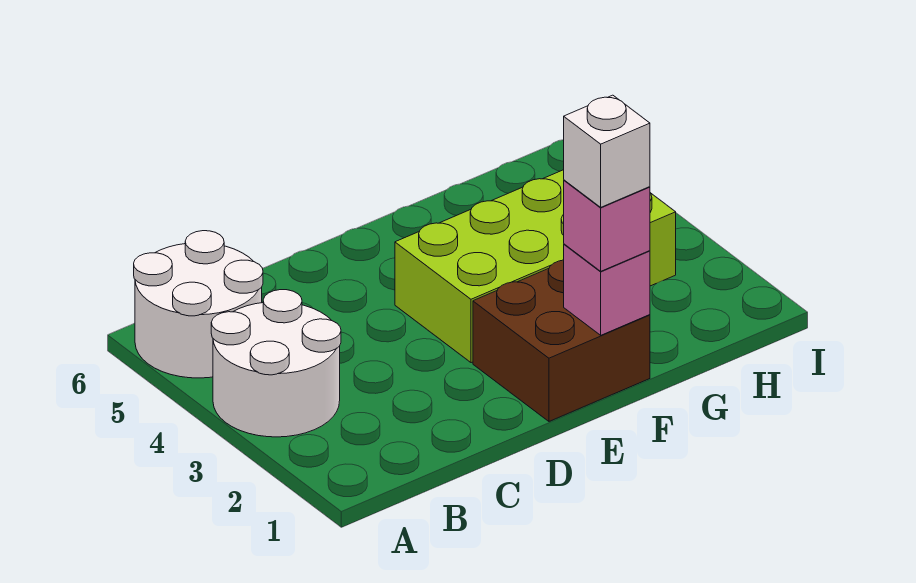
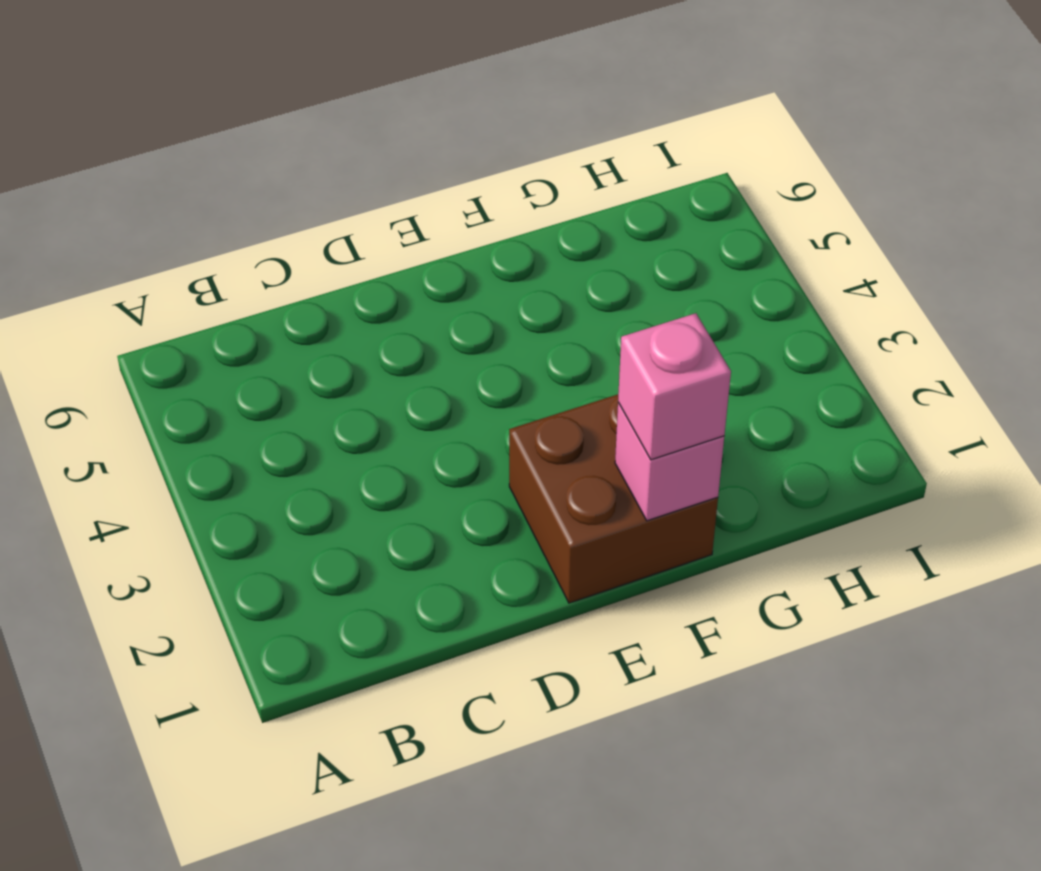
none -> white 2x2 round brick [211,290,341,437]
none -> white 2x2 round brick [134,231,263,378]

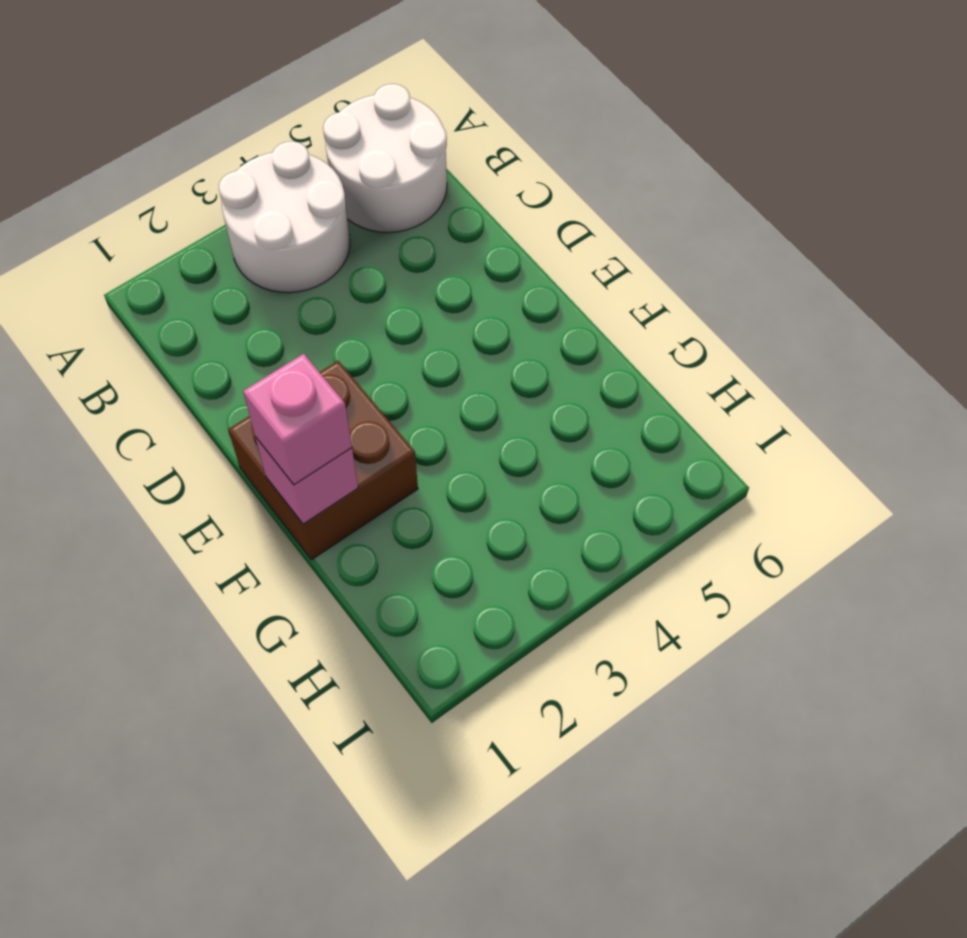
none -> lime 2x4 brick [395,170,676,363]
none -> white 1x1 brick [564,95,650,207]

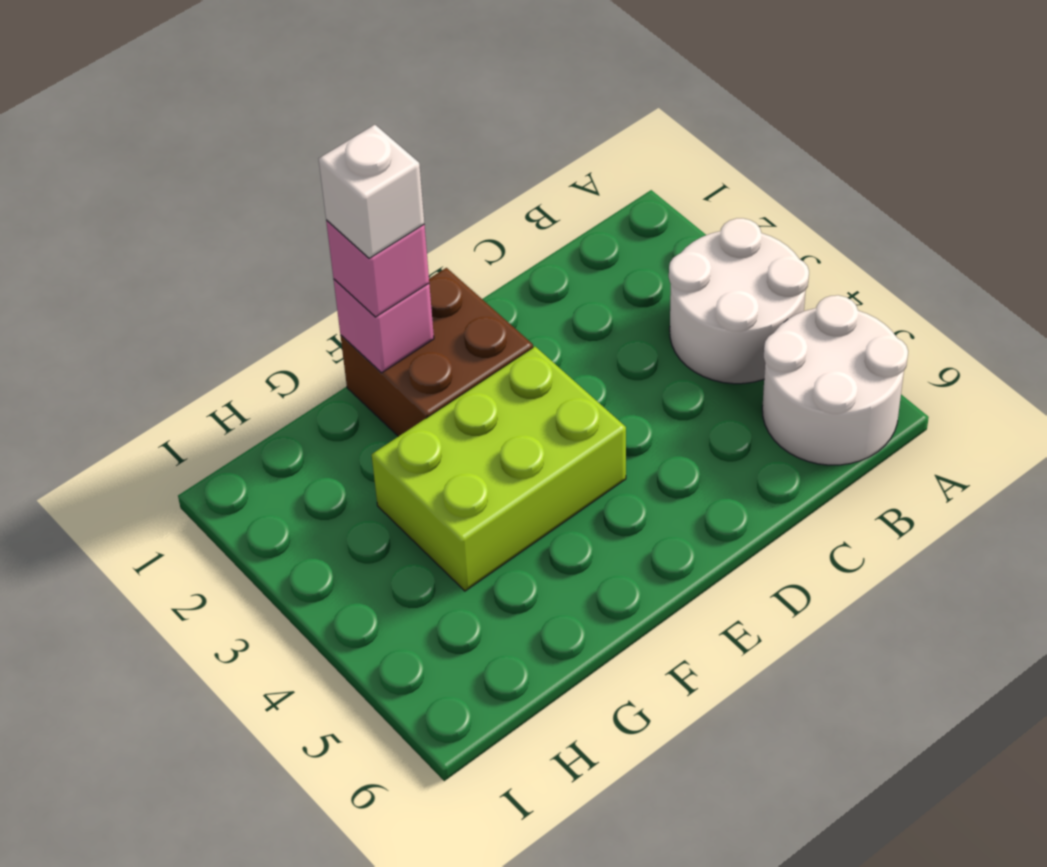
lime 2x3 brick [372,347,626,591] -> lime 2x4 brick [395,170,676,363]

